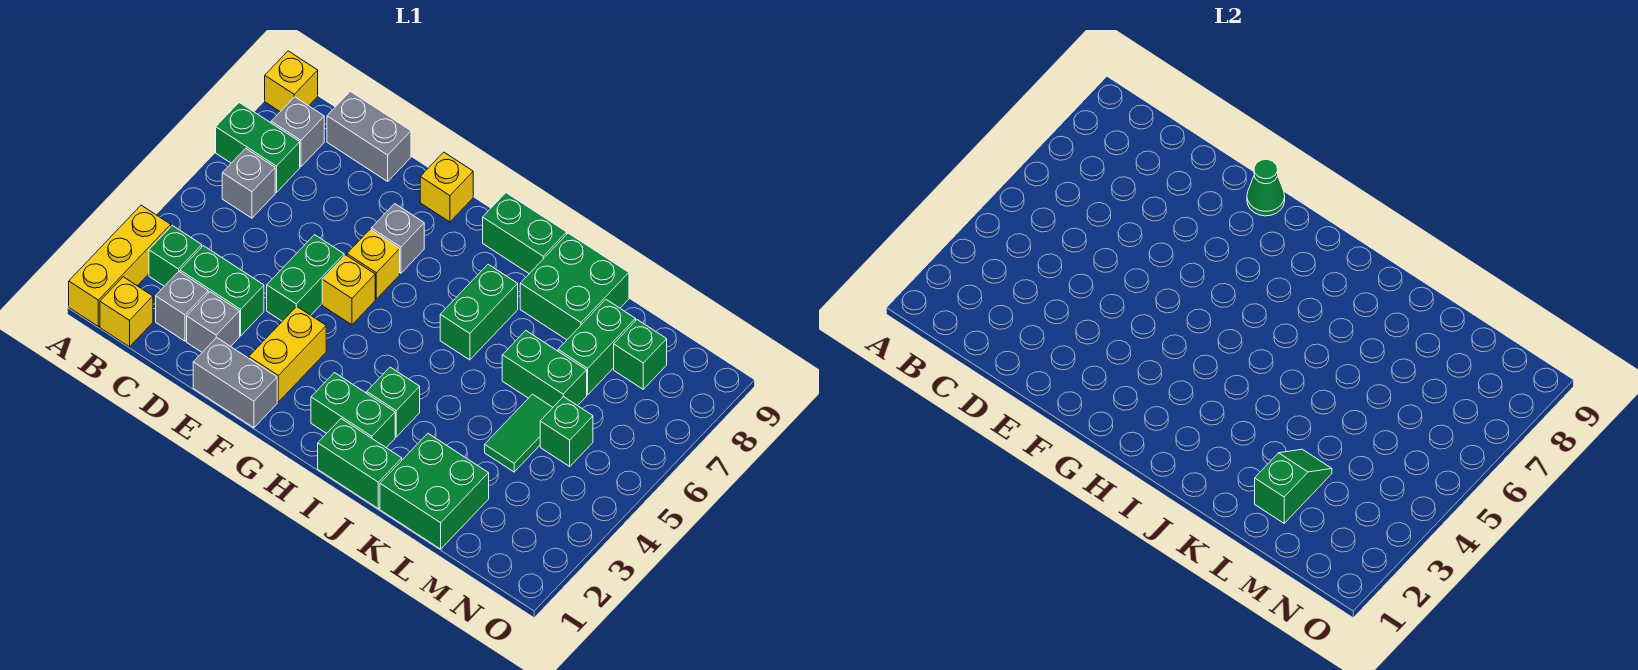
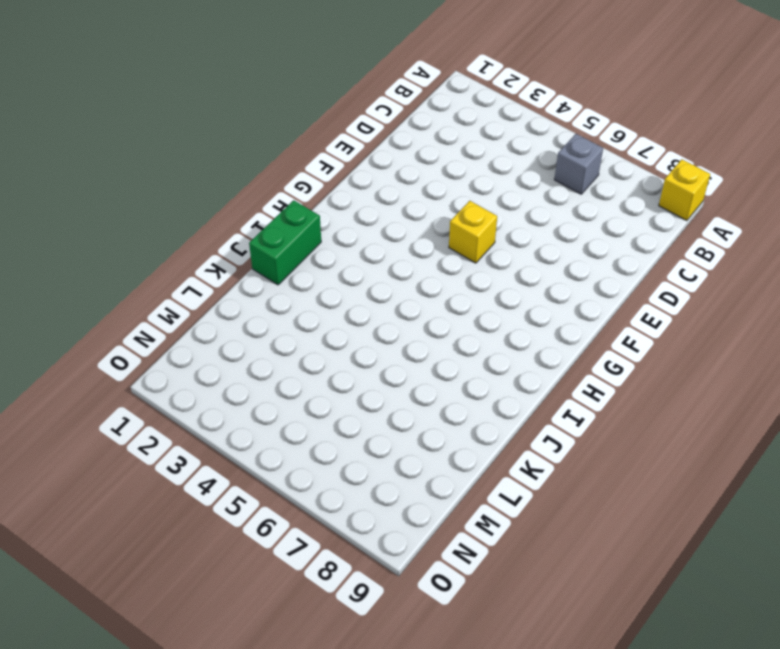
none -> yellow 1x3 brick [69,205,171,326]
none -> green 1x2 brick [216,103,300,193]
none -> yellow 1x1 brick [100,277,153,347]
none -> green 1x1 brick [149,225,202,286]

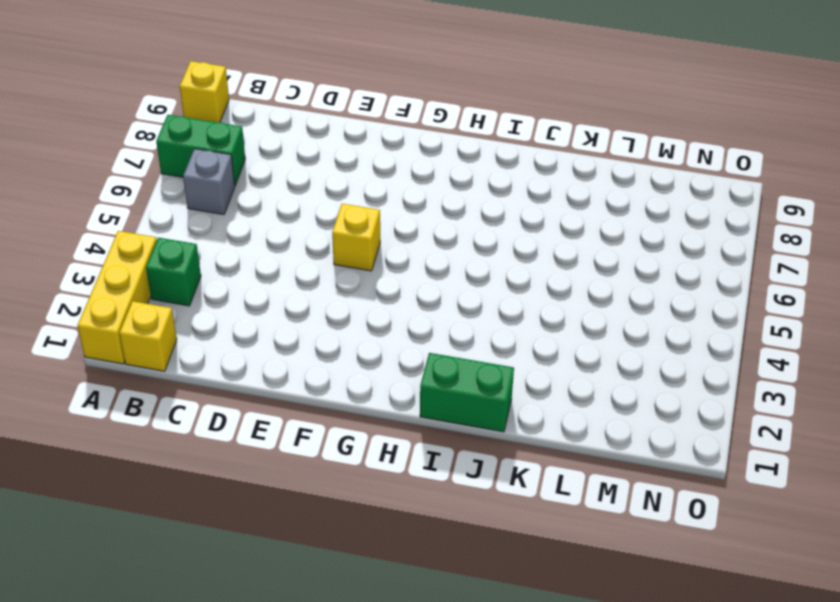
none -> grey 1x1 brick [271,97,324,167]
none -> grey 1x1 brick [156,272,208,341]
none -> green 1x2 brick [180,246,264,336]
none -> grey 1x2 brick [327,91,411,181]

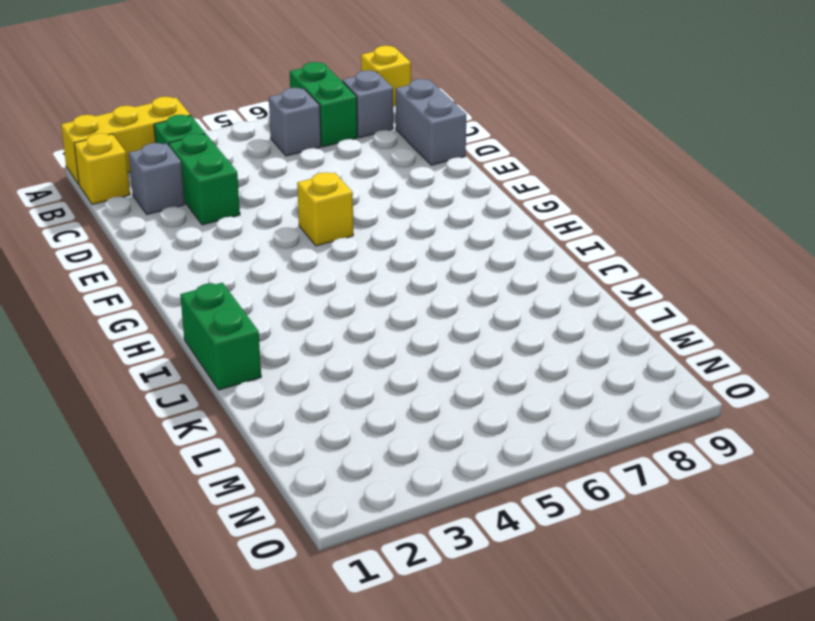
none -> grey 1x1 brick [187,292,240,352]
none -> grey 1x2 brick [193,338,277,428]
none -> green 1x2 brick [267,235,344,321]
none -> yellow 1x2 brick [249,306,326,402]

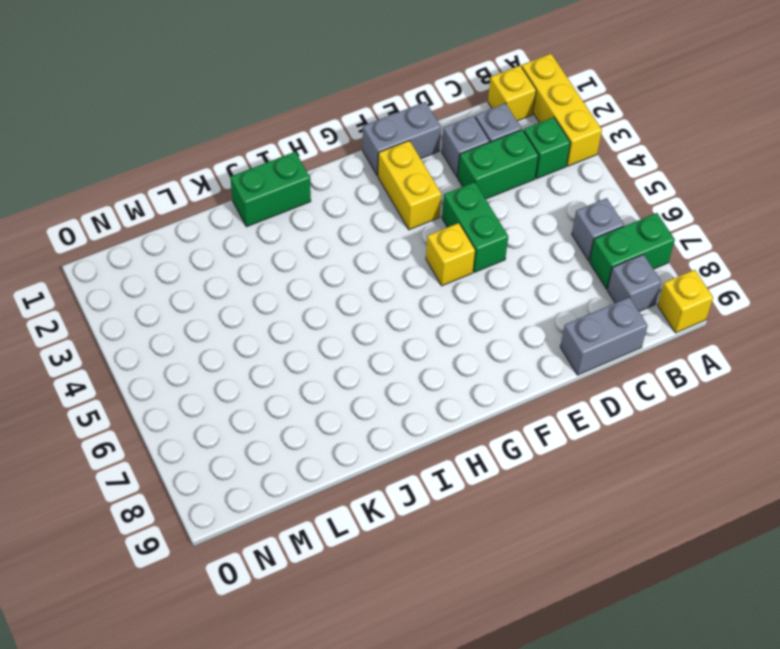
none -> yellow 1x1 brick [347,229,400,299]
none -> grey 1x1 brick [371,204,424,273]
none -> yellow 1x1 brick [420,152,473,222]
none -> green 1x2 brick [311,373,395,448]

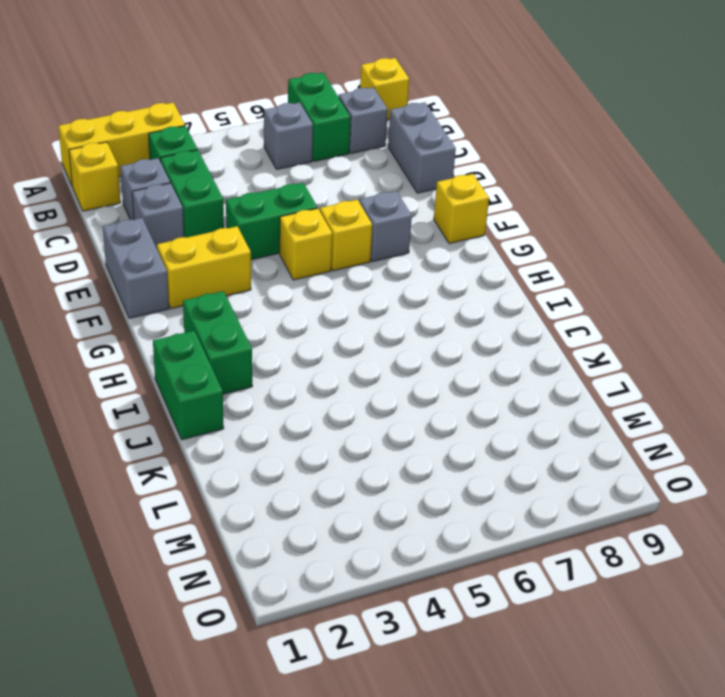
none -> green 1x2 brick [483,193,567,274]
none -> green 1x1 brick [367,367,420,437]
none -> green 1x2 brick [440,264,518,360]
none -> green 2x2 brick [520,233,629,340]

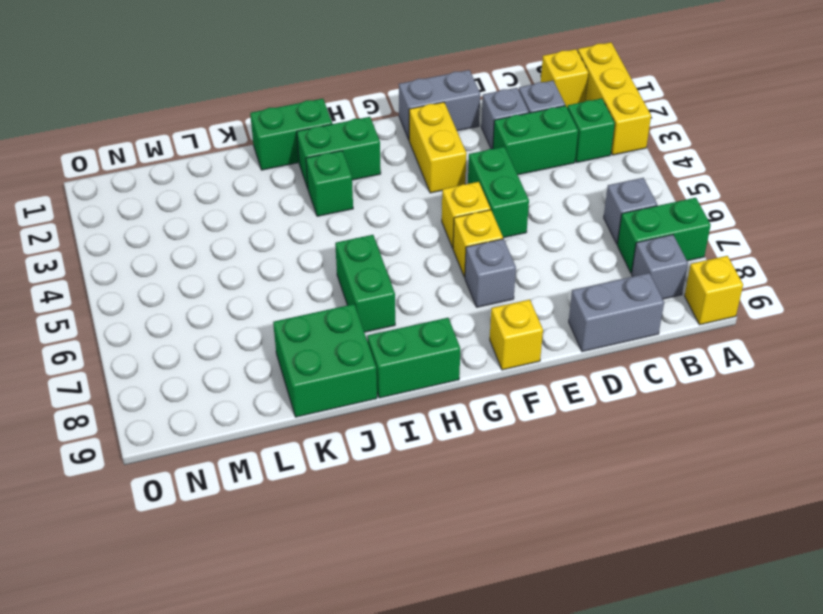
none -> green 2x2 brick [380,433,489,549]
none -> green 1x2 brick [502,331,587,407]
none -> green 1x2 tile [485,394,553,472]
none -> green 1x2 brick [558,300,636,395]

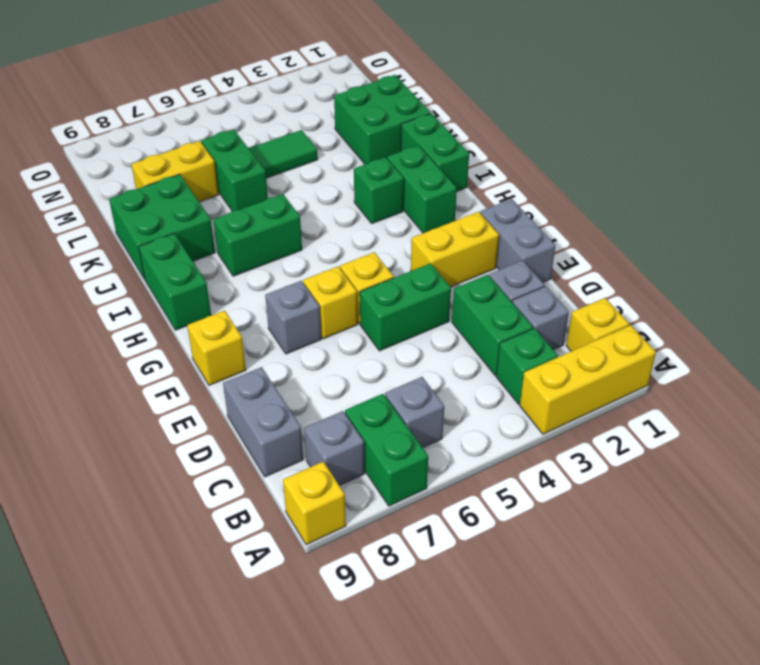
yellow 1x2 brick [131,141,219,202] -> green 1x2 brick [558,300,636,395]
none -> green 1x1 brick [540,397,593,466]
none -> green 1x1 brick [614,320,667,389]
none -> green 1x1 cone [1247,159,1285,216]
none -> green 1x2 slope [1255,449,1332,523]

